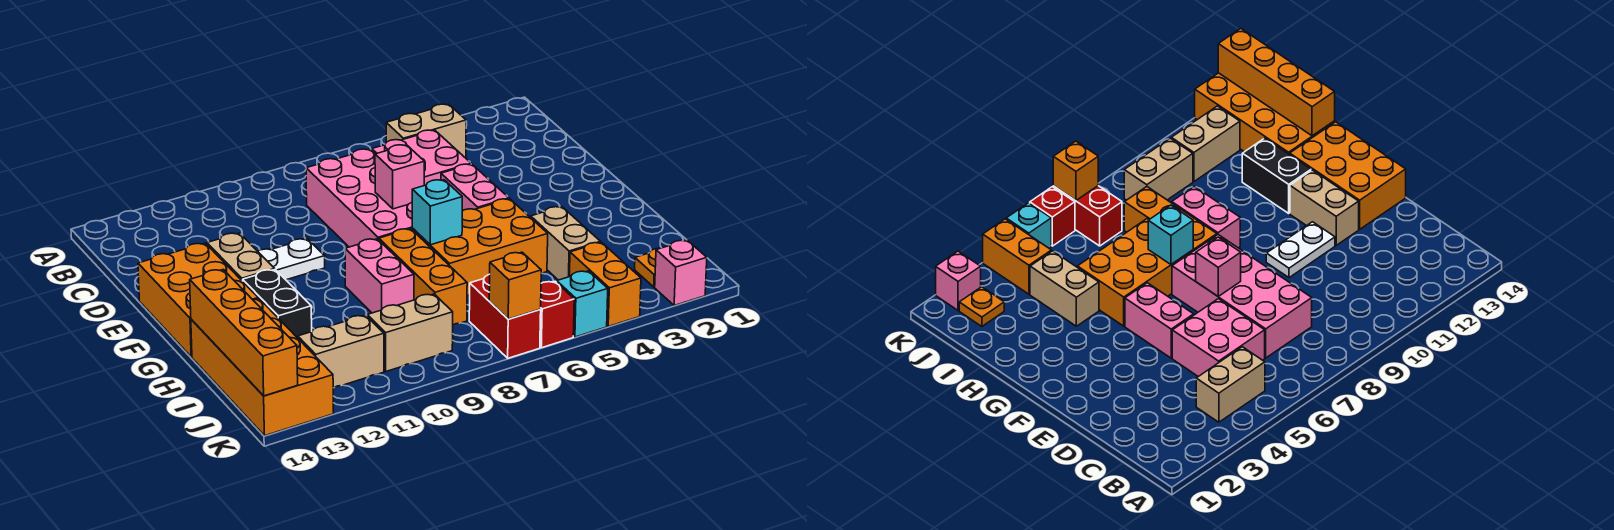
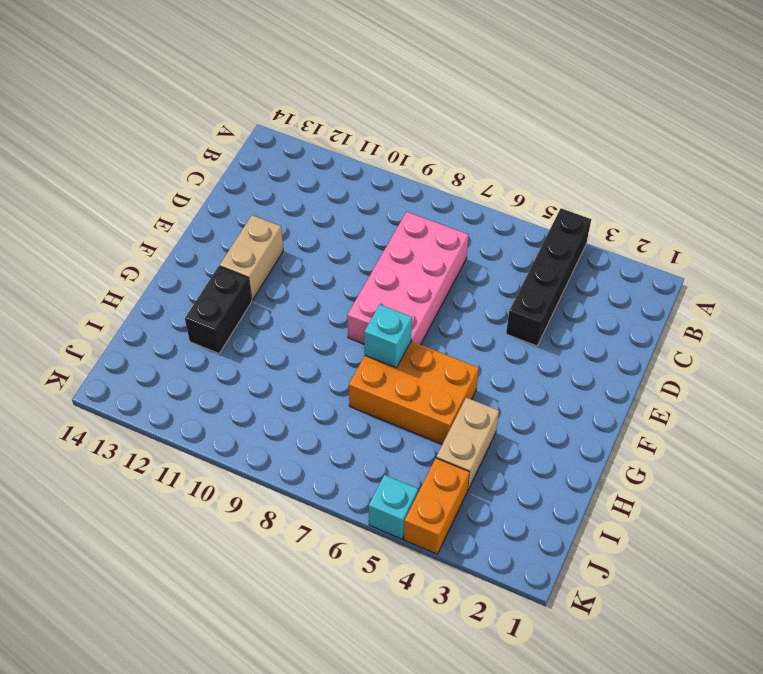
black 1x4 brick [506,208,591,346] -> tan 1x2 brick [386,104,466,157]
none -> pink 2x2 brick [372,130,471,185]
none -> pink 1x2 brick [441,164,509,211]
none -> white 1x2 plate [258,239,325,280]

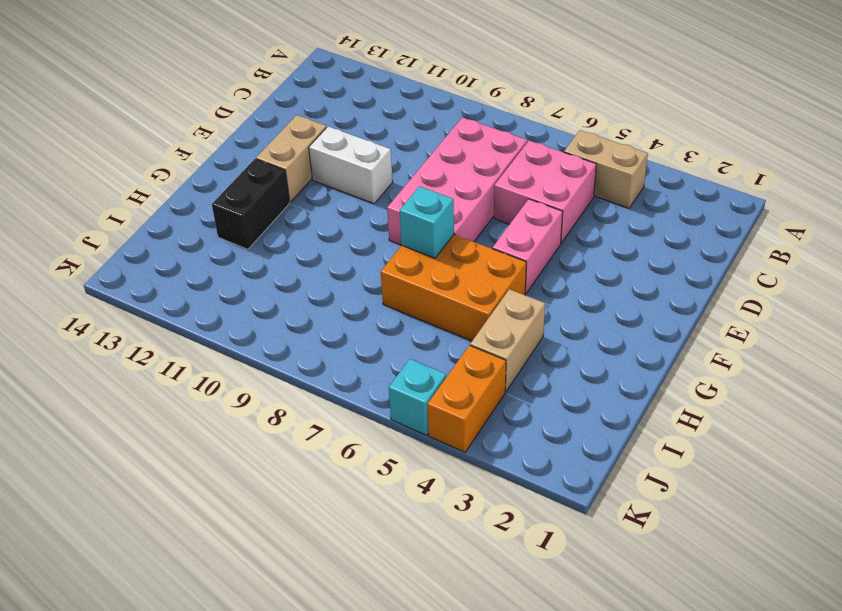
white 1x2 brick [309,126,393,204] -> white 1x2 plate [258,239,325,280]
none -> orange 2x3 brick [138,243,258,357]
none -> orange 1x3 brick [379,229,467,325]
none -> pink 1x2 brick [345,239,414,313]

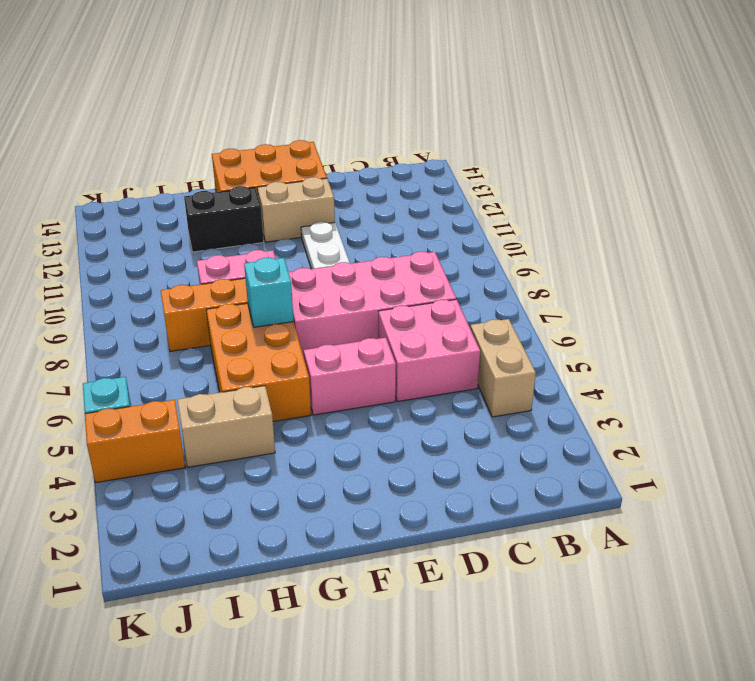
none -> orange 2x4 brick [191,299,334,436]
none -> orange 1x1 plate [635,248,660,287]
none -> red 1x2 brick [469,274,541,358]

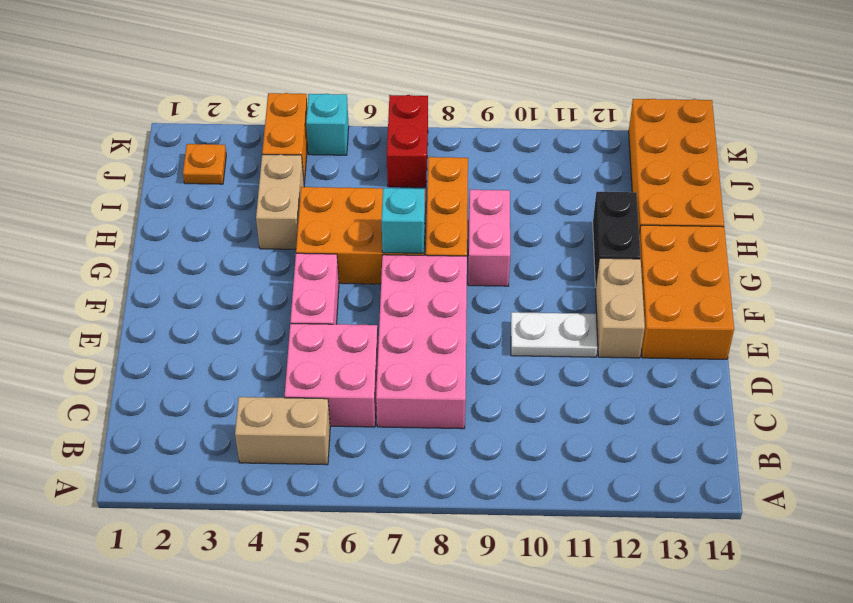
none -> tan 1x2 brick [367,294,453,371]
none -> tan 1x2 brick [298,315,384,388]
none -> pink 1x1 brick [655,240,707,305]

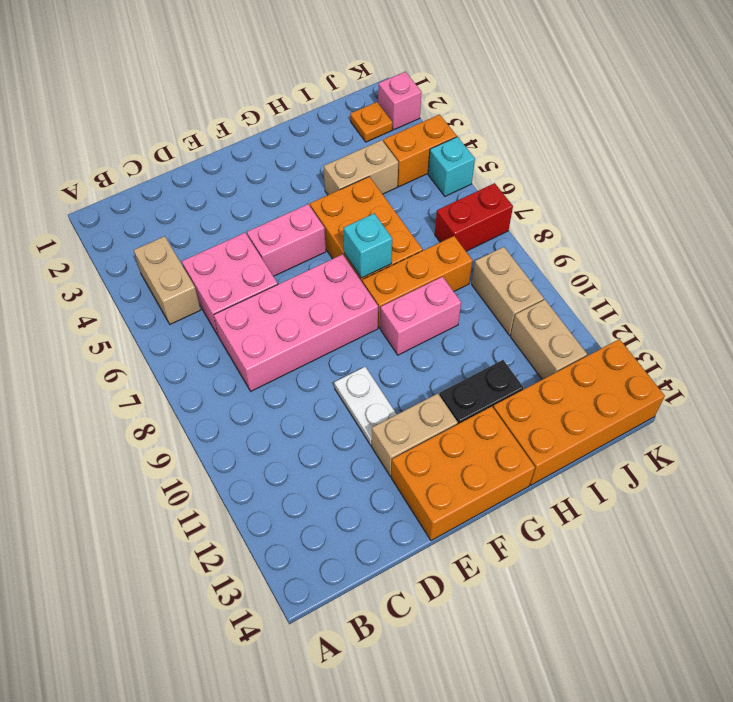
none -> red 1x1 brick [540,281,574,348]
none -> pink 1x1 brick [375,145,424,209]
none -> orange 1x4 brick [190,270,298,396]

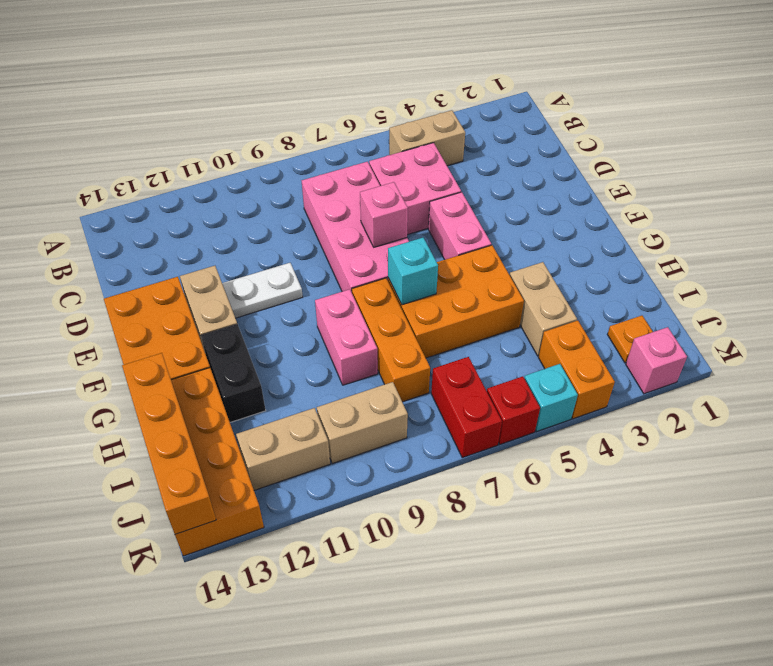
none -> orange 1x1 brick [489,252,541,319]

